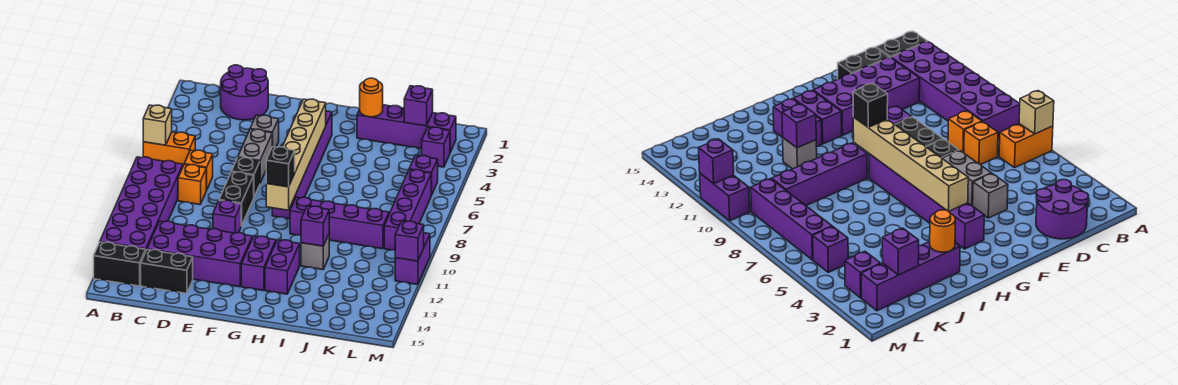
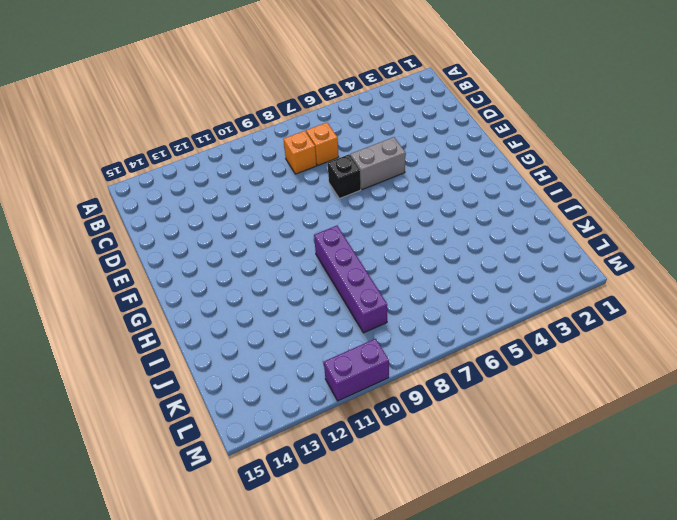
none -> orange 1x2 brick [143,132,195,166]
none -> purple 2x6 brick [100,157,183,250]
none -> black 1x2 brick [94,242,146,286]
none -> purple 2x2 round brick [221,65,268,120]

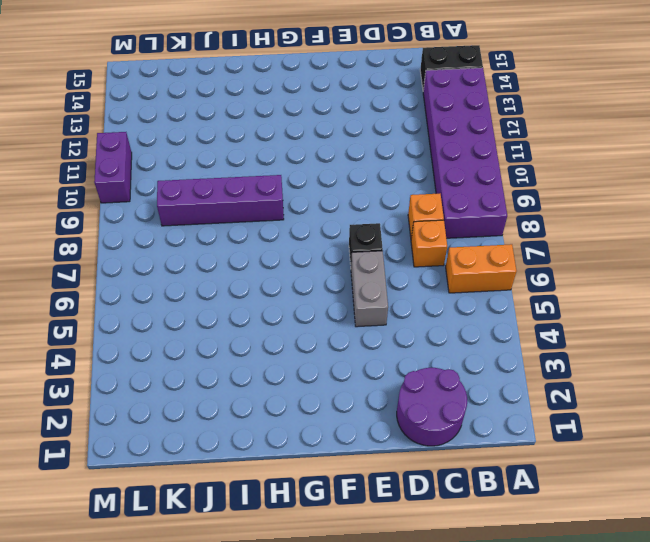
none -> purple 2x4 brick [147,221,252,287]
none -> black 1x2 brick [141,250,193,294]
none -> grey 1x1 brick [250,115,279,147]
none -> black 1x2 brick [219,172,254,226]

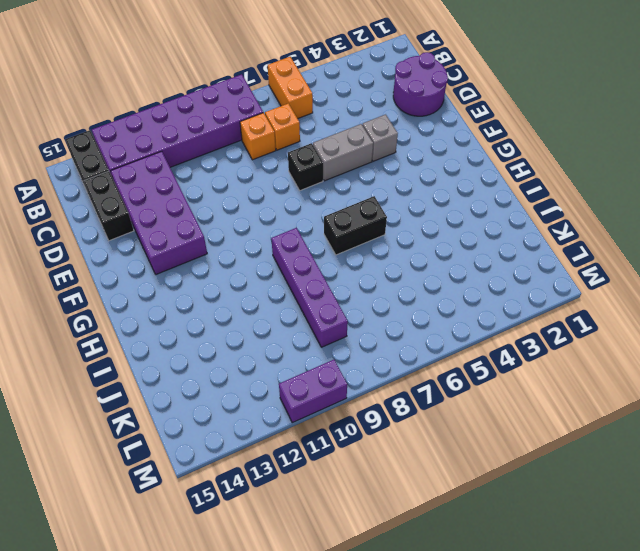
black 1x2 brick [324,196,387,255] -> black 1x2 brick moved to [219,172,254,226]
none -> purple 1x1 brick [213,200,241,233]
none -> purple 1x6 brick [272,111,332,219]
none -> purple 1x2 brick [241,236,276,291]
none -> purple 1x2 brick [265,240,300,294]

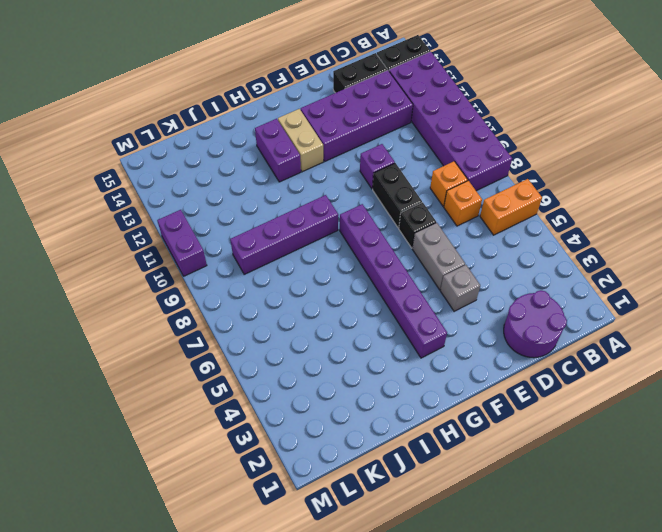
tan 1x2 brick [278,109,323,172] -> purple 1x2 brick [241,236,276,291]
none -> purple 1x4 brick [357,105,456,152]
none -> grey 1x1 brick [301,235,329,270]
none -> purple 1x1 brick [422,127,450,167]
none -> purple 1x1 brick [409,156,438,195]

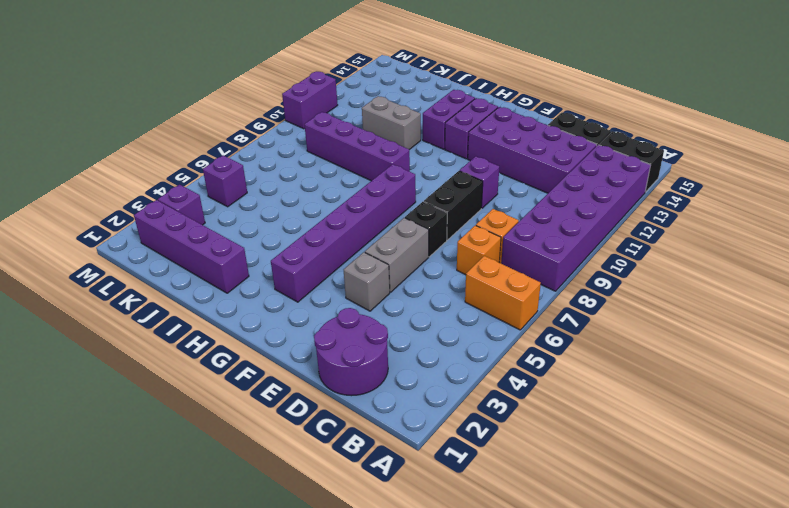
grey 1x2 brick [362,96,421,150] -> grey 1x1 brick [301,235,329,270]
none -> purple 1x4 brick [384,170,431,250]
none -> tan 1x1 brick [143,105,172,145]
none -> tan 1x6 brick [266,99,326,210]
none -> orange 1x1 round brick [360,78,383,117]

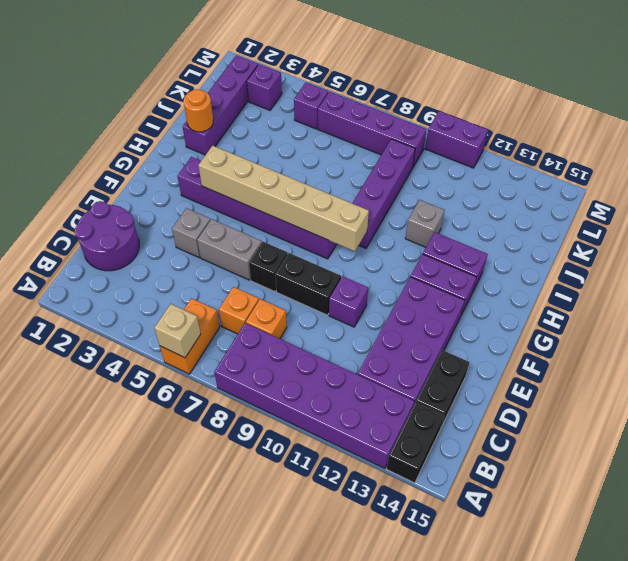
none -> purple 1x1 brick [301,206,329,246]
none -> purple 1x1 brick [404,86,433,126]
none -> purple 1x1 brick [395,221,424,261]
none -> black 1x1 brick [266,147,295,187]

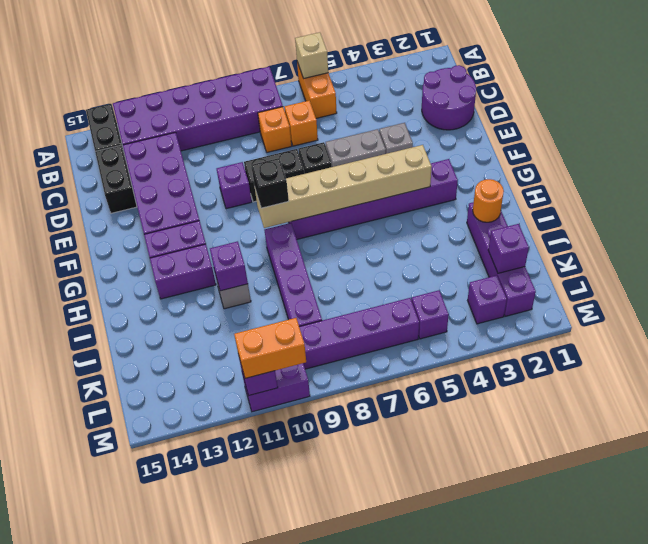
orange 1x2 brick [234,318,306,378] -> none

